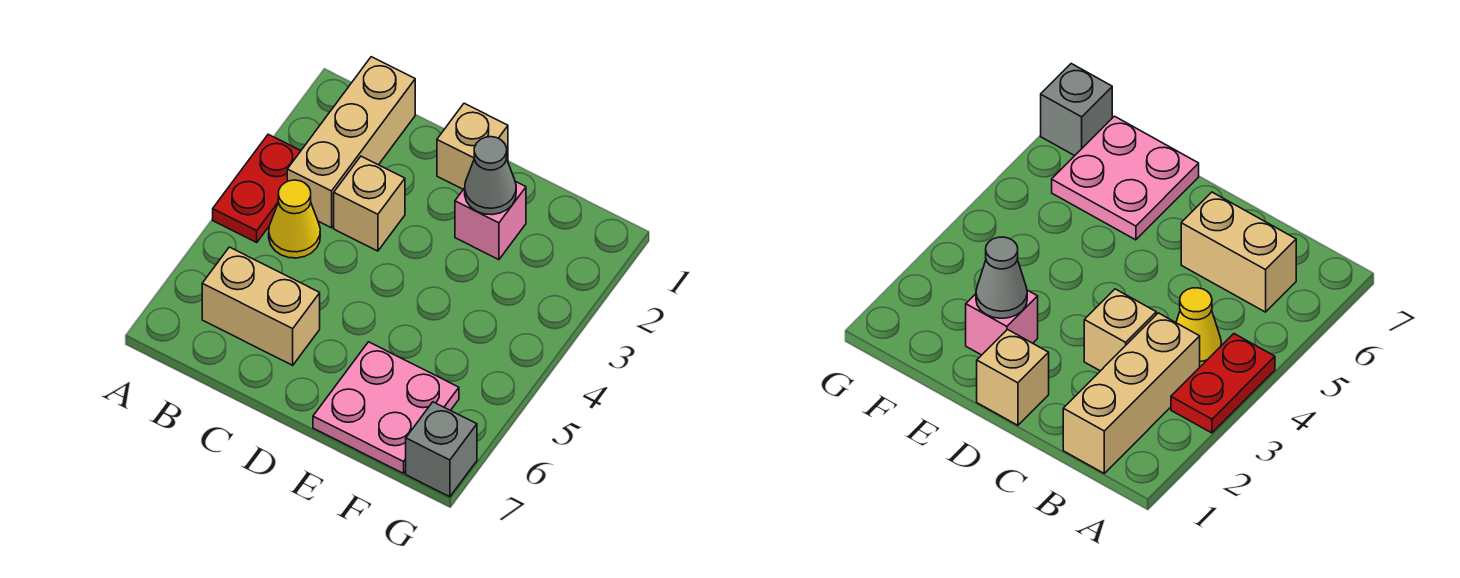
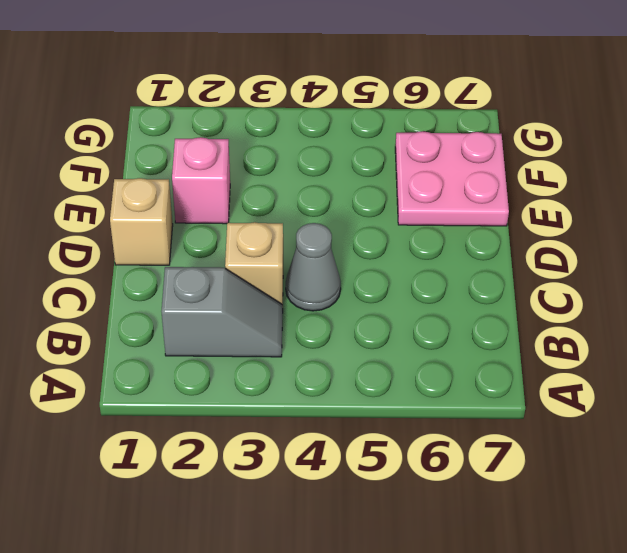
grey 1x2 slope [161,267,283,357] -> tan 1x3 brick [287,57,415,228]
grey 1x1 cone [286,223,341,311] -> grey 1x1 cone moved to [465,137,516,215]
none -> red 1x2 plate [213,134,300,242]
none -> yellow 1x1 cone [269,180,320,258]

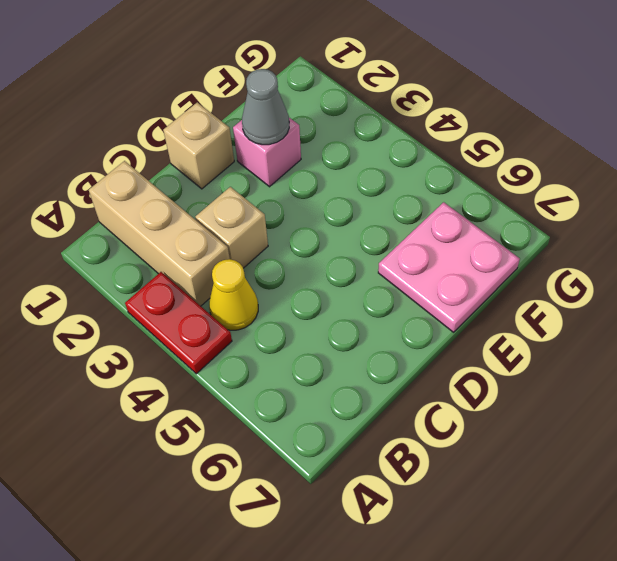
none -> tan 1x2 brick [202,247,320,365]
none -> grey 1x1 brick [406,402,477,497]

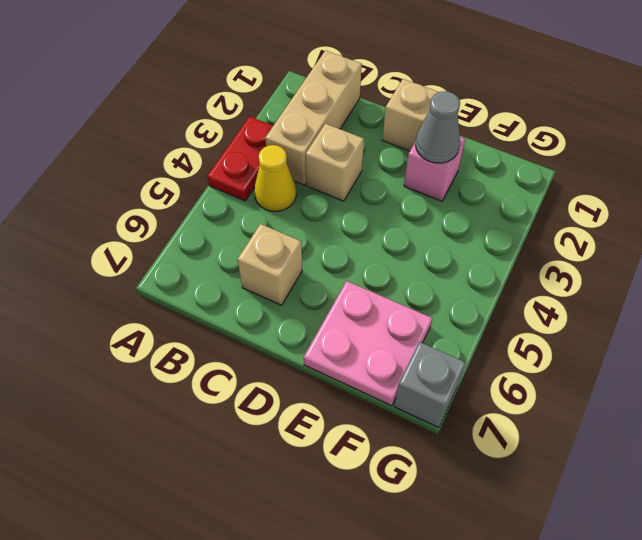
tan 1x1 brick [238,224,302,305] -> tan 1x2 brick [202,247,320,365]

